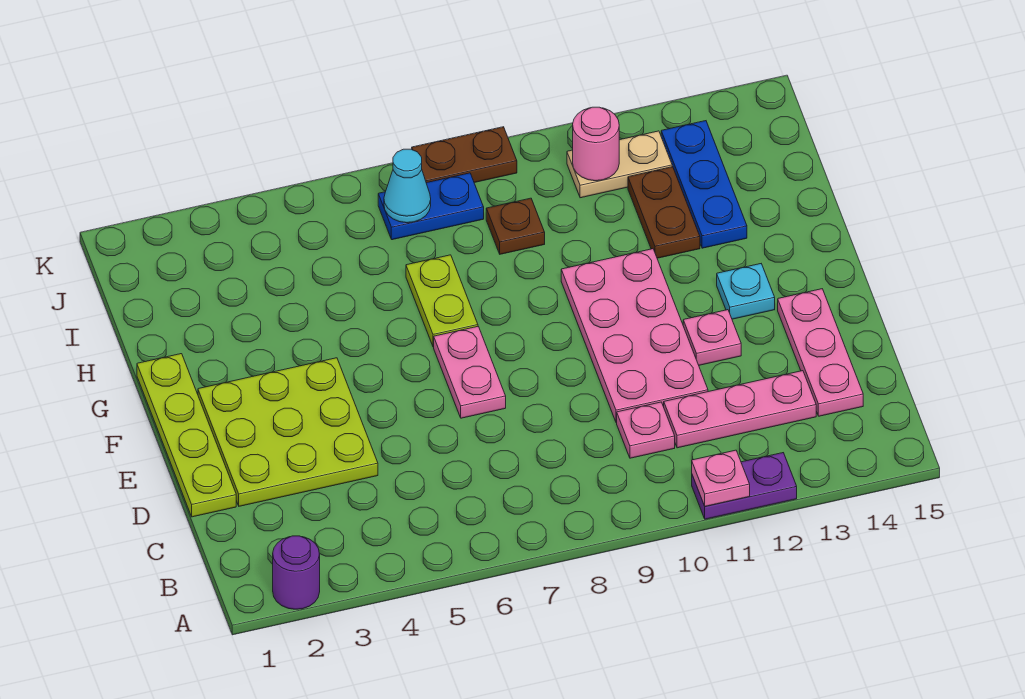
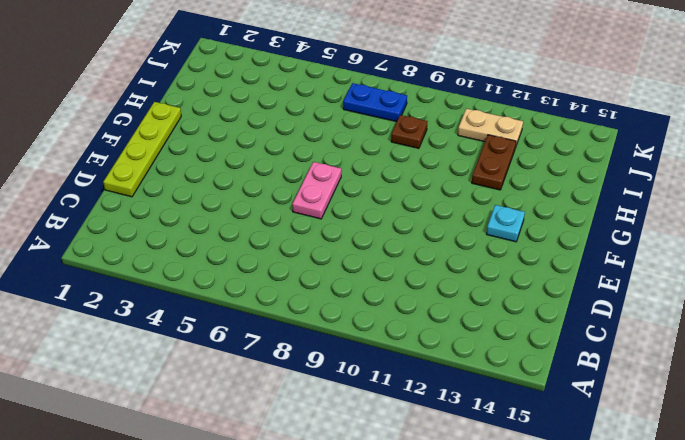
none -> purple 1x1 round brick [273,536,320,609]
none -> purple 1x2 plate [692,453,797,519]
none -> pink 1x1 plate [617,402,675,458]

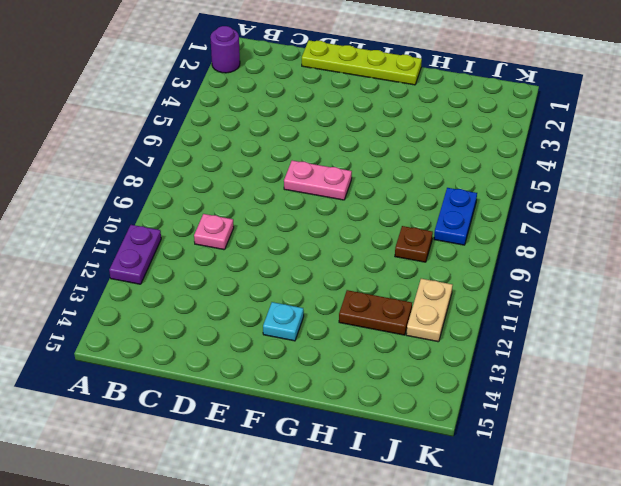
none -> pink 1x3 plate [664,371,816,448]
none -> pink 1x3 plate [778,289,863,416]
none -> lime 3x3 plate [198,358,378,506]

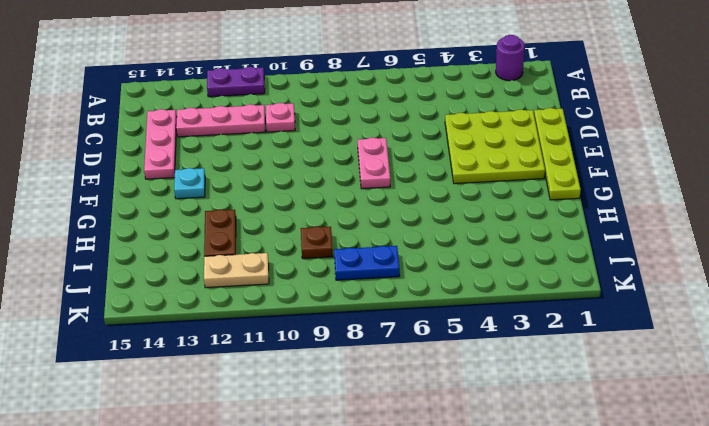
none -> pink 2x4 plate [561,249,708,423]
none -> pink 1x1 plate [683,310,741,365]
none -> lime 1x2 plate [406,255,478,347]

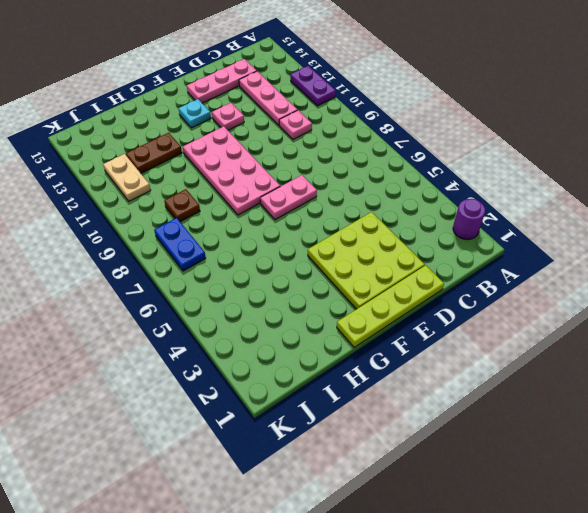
pink 2x4 plate [183,126,280,215] -> pink 2x4 plate turned to [561,249,708,423]
none -> lime 1x2 plate [406,255,478,347]
none -> blue 1x3 plate [661,121,747,248]
none -> brown 1x2 plate [412,127,517,183]

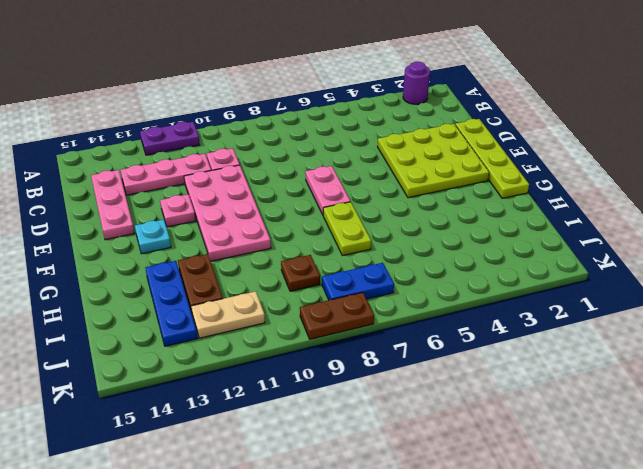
none -> pink 1x1 plate [692,450,750,506]
none -> cyan 1x1 cone [384,149,431,223]
none -> pink 1x1 round brick [573,107,619,181]

